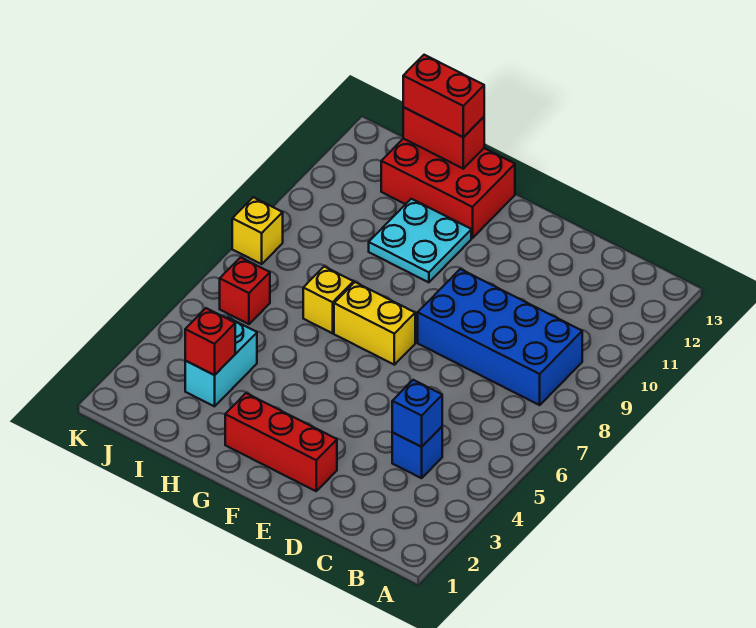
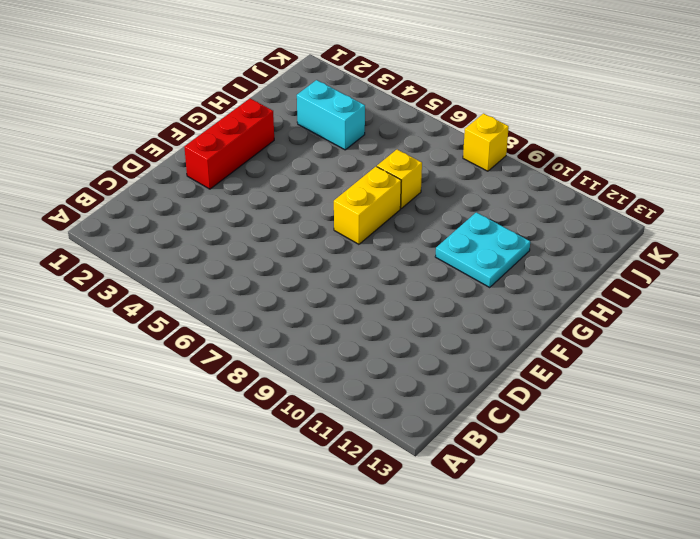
none -> blue 2x4 brick [418,269,582,405]
none -> blue 1x1 brick [392,427,442,478]
none -> red 2x3 brick [381,138,515,238]

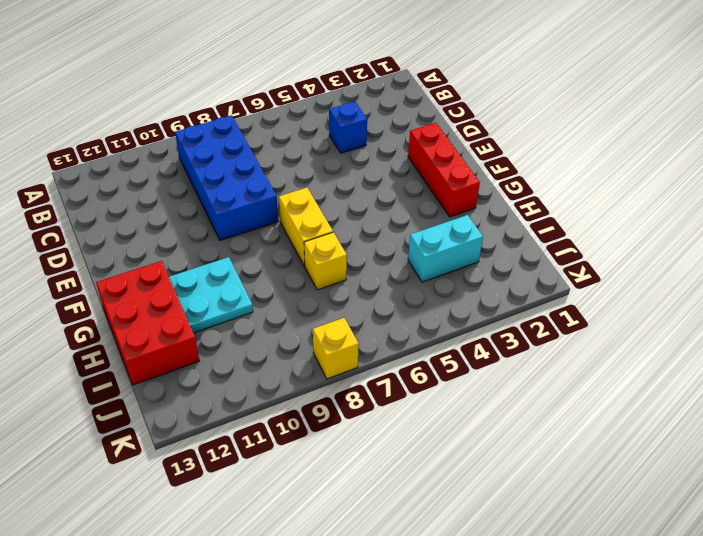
none -> red 1x1 brick [220,257,270,324]
none -> blue 1x1 brick [392,380,442,447]
none -> red 1x2 brick [403,107,484,169]

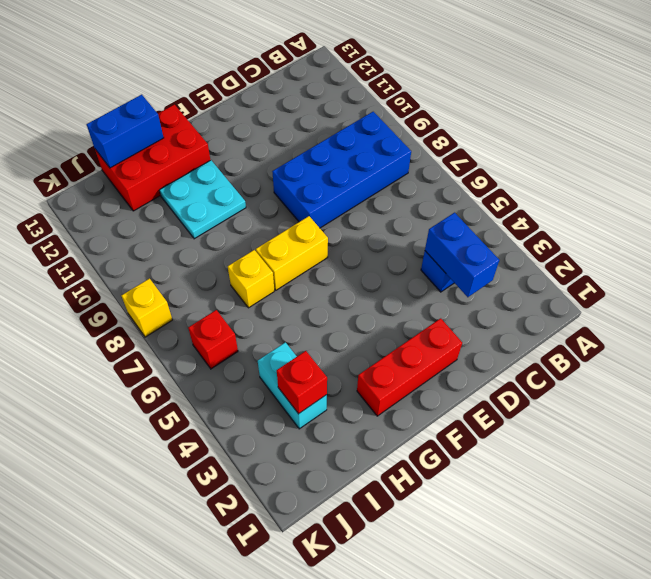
blue 1x2 brick [425,213,499,297] -> blue 1x1 brick [392,380,442,447]
blue 1x2 brick [86,95,164,168] -> red 1x2 brick [403,107,484,169]
none -> red 1x2 brick [403,55,484,137]

